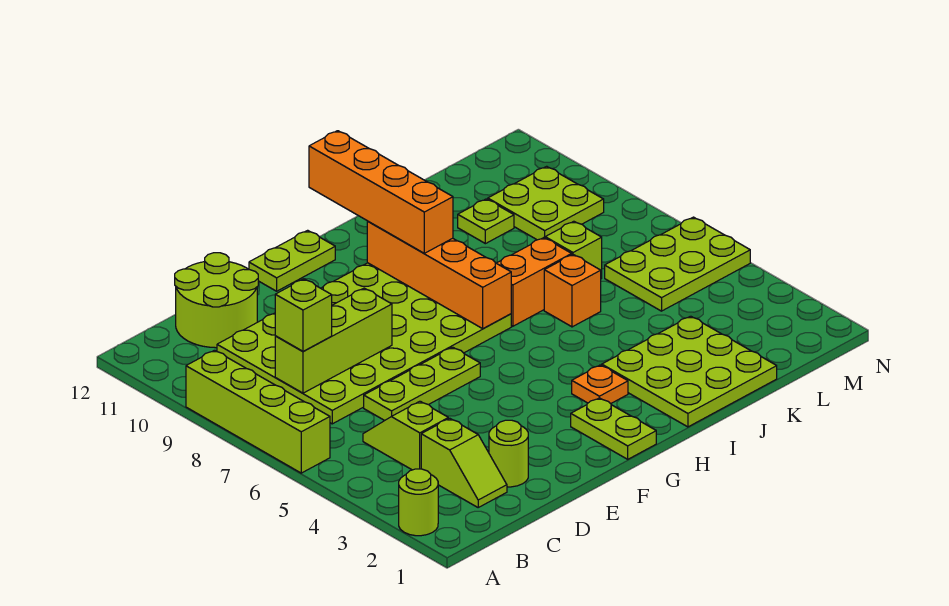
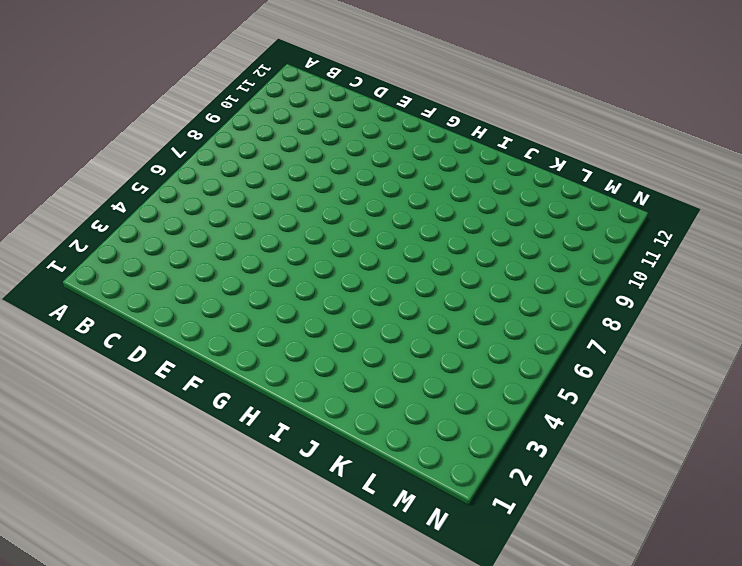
none -> lime 1x1 round brick [399,469,438,536]
none -> lime 1x4 brick [186,350,330,473]
none -> lime 1x2 slope [421,418,507,507]

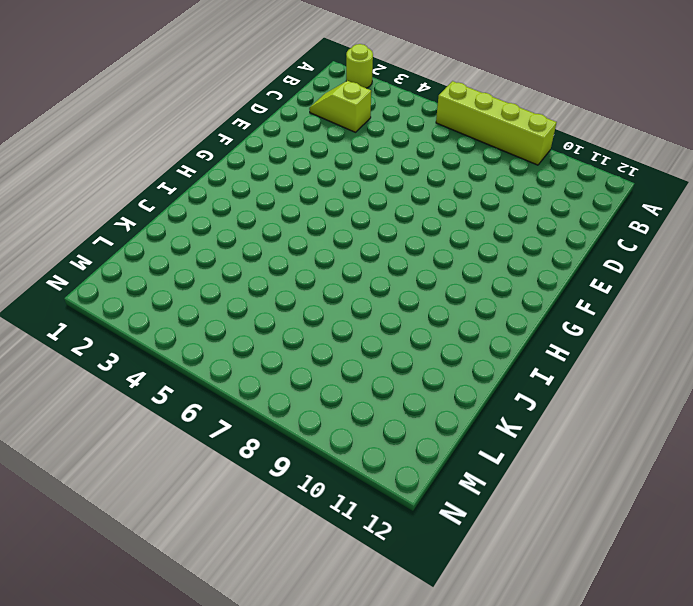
none -> lime 1x2 slope [363,401,448,470]
none -> lime 4x6 plate [217,263,511,424]
none -> lime 2x2 round brick [175,253,258,348]

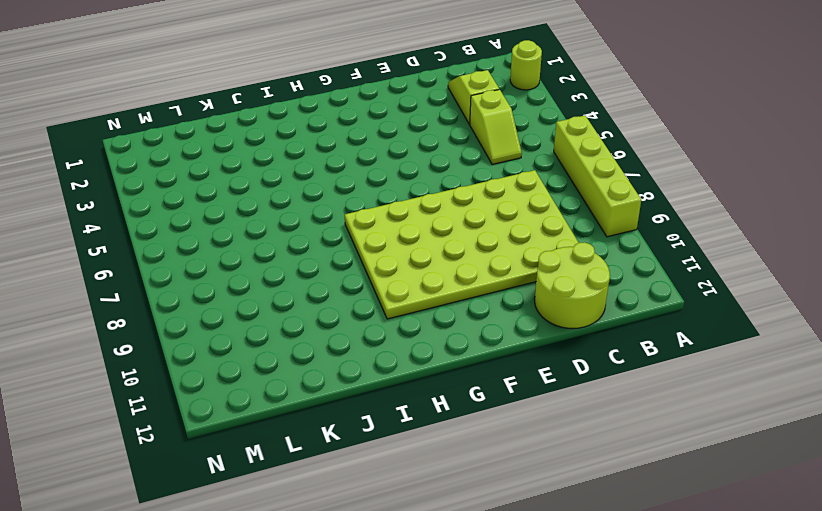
none -> lime 1x1 round brick [489,420,528,487]
none -> lime 1x3 plate [364,347,480,421]
none -> lime 1x2 plate [249,230,335,291]

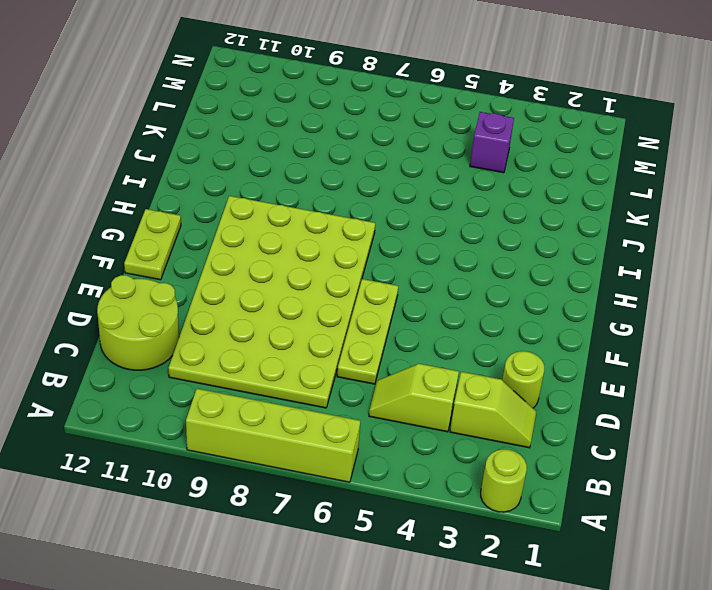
purple 1x1 brick [470,112,514,173] -> none
none -> lime 1x2 plate [571,398,656,459]
none -> orange 1x1 plate [572,365,628,404]
none -> lime 3x3 plate [602,316,777,427]

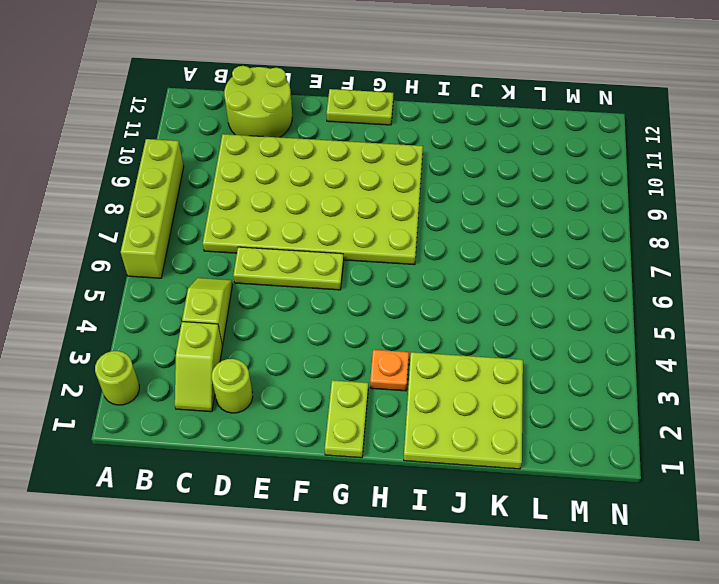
none -> orange 1x2 brick [497,238,572,326]
none -> orange 1x1 brick [544,255,601,327]
none -> lime 1x1 brick [545,221,602,279]

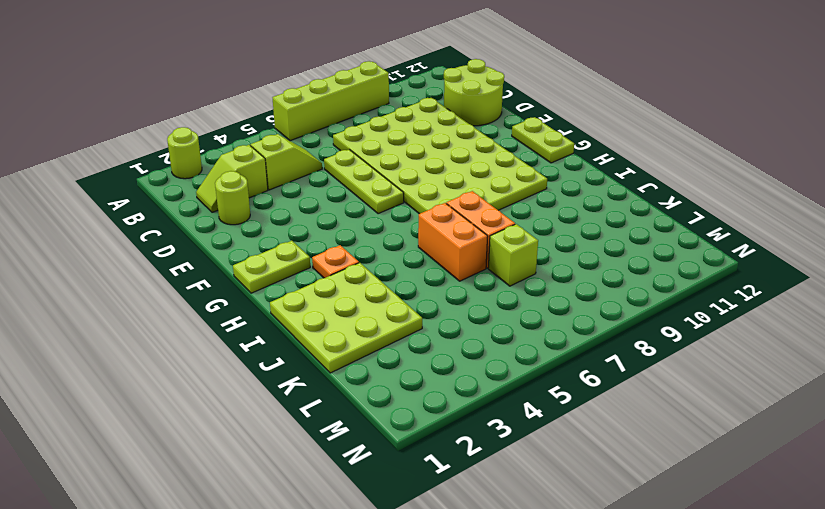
orange 1x2 brick [418,203,488,281] -> orange 1x1 brick [544,255,601,327]
none -> lime 1x1 plate [458,199,514,244]
none -> lime 2x3 plate [605,217,750,311]
none -> lime 2x2 plate [488,166,604,240]

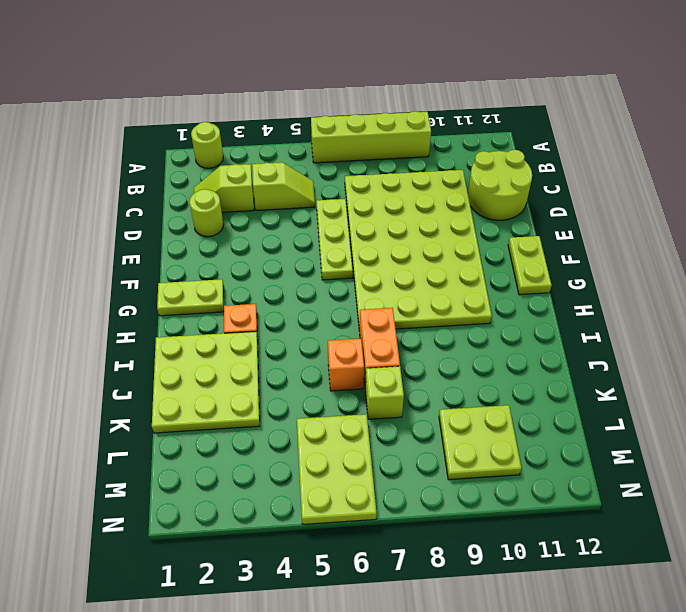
none -> lime 1x1 plate [458,199,514,244]
none -> lime 1x3 brick [275,288,392,393]
none -> orange 1x4 brick [367,221,511,329]

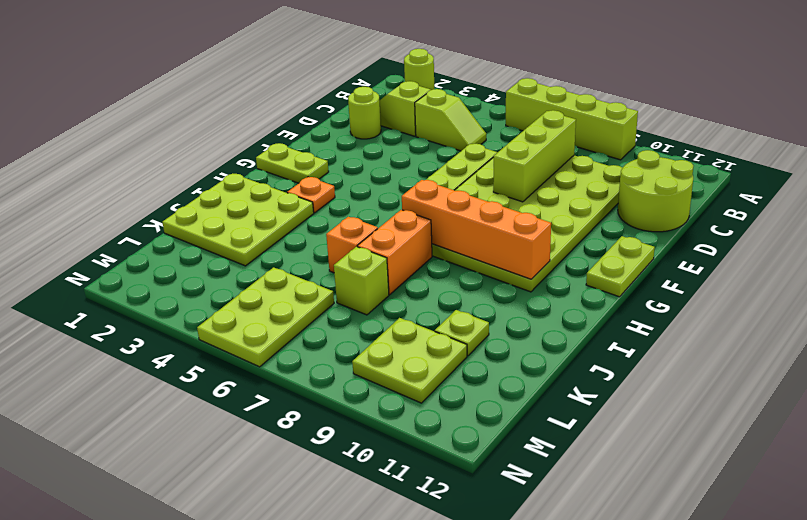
none -> lime 1x1 brick [275,279,332,351]
none -> orange 1x4 brick [309,131,453,253]

